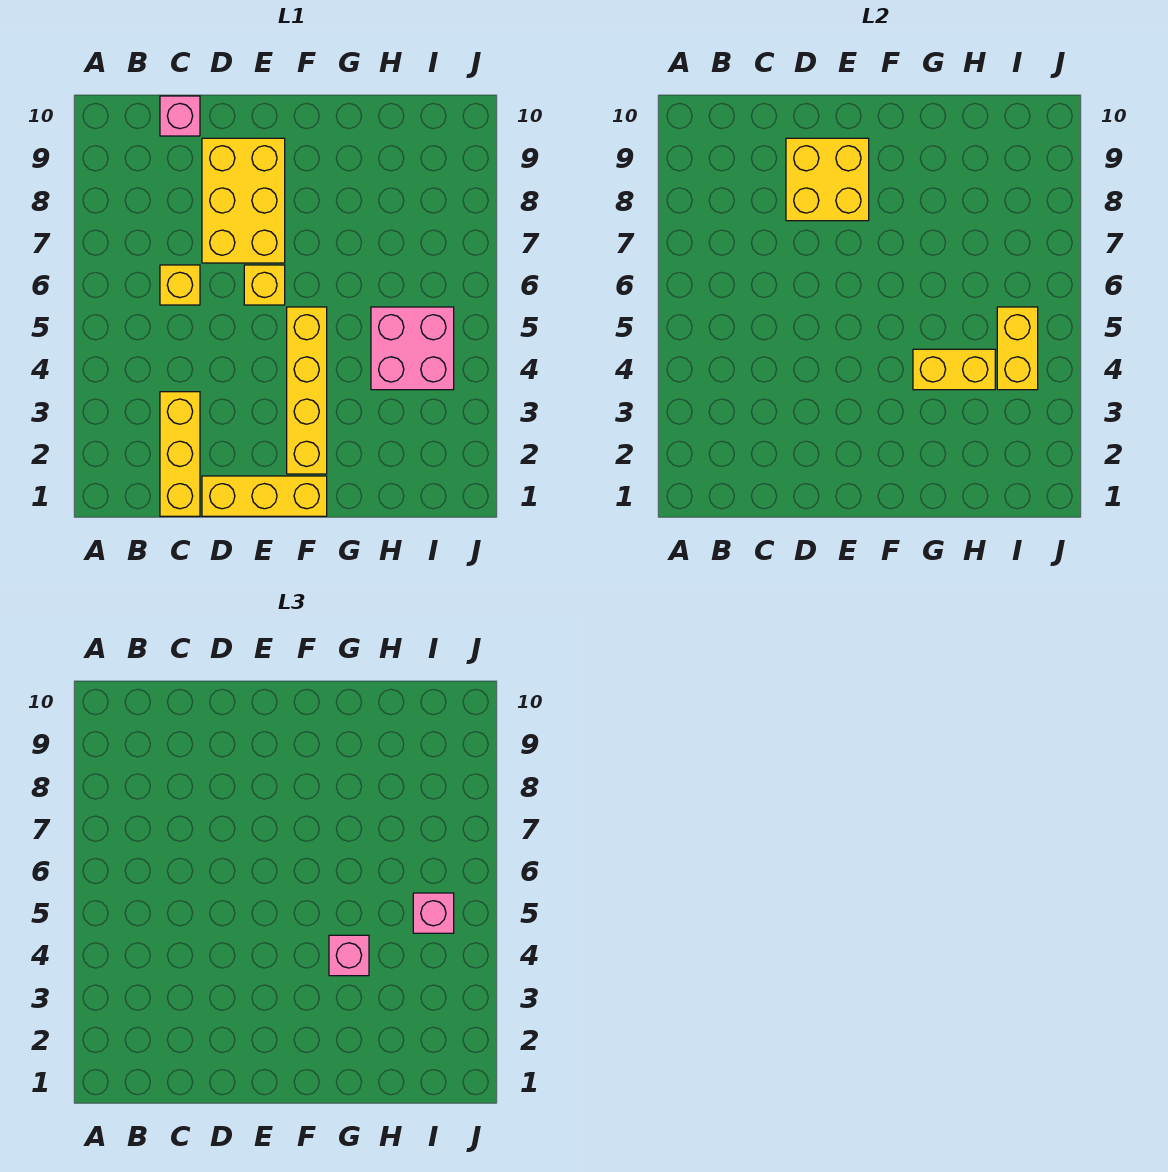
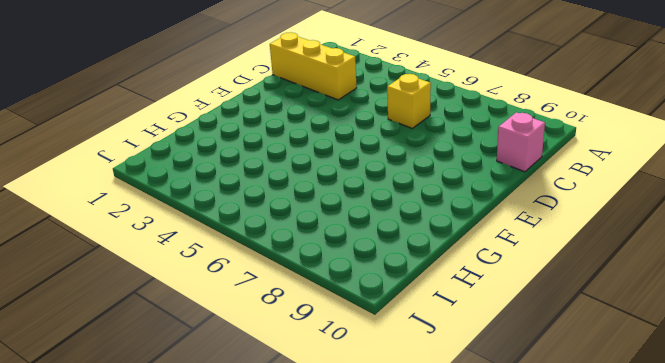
none -> yellow 1x3 brick [202,476,327,516]
none -> yellow 2x3 brick [202,138,285,263]
none -> yellow 1x1 brick [244,265,285,305]

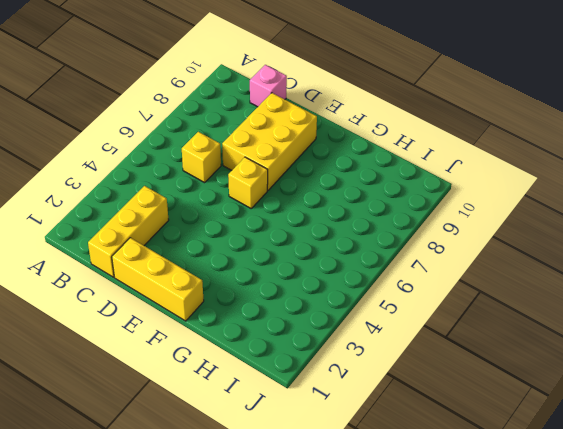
none -> yellow 1x4 brick [287,307,327,474]
none -> pink 2x2 brick [371,307,454,390]
none -> yellow 2x2 brick [786,138,869,221]

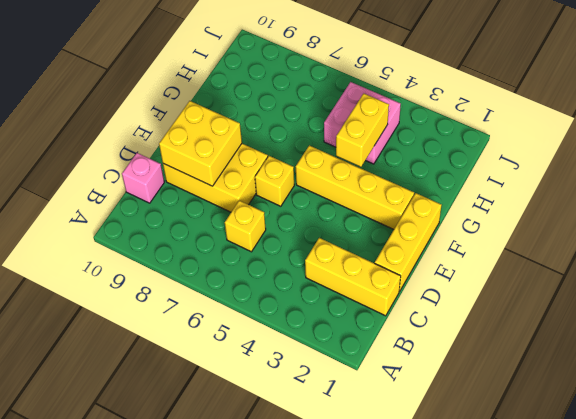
none -> yellow 1x2 brick [997,307,1038,390]
none -> pink 1x1 brick [329,935,369,976]
none -> pink 1x1 brick [413,893,454,933]

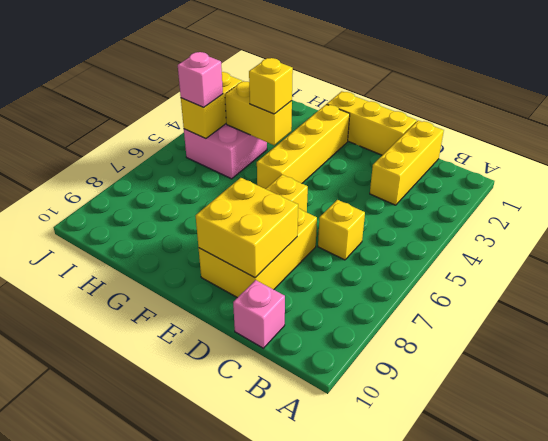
yellow 1x1 brick [249,58,293,114] -> pink 1x1 brick [329,935,369,976]

